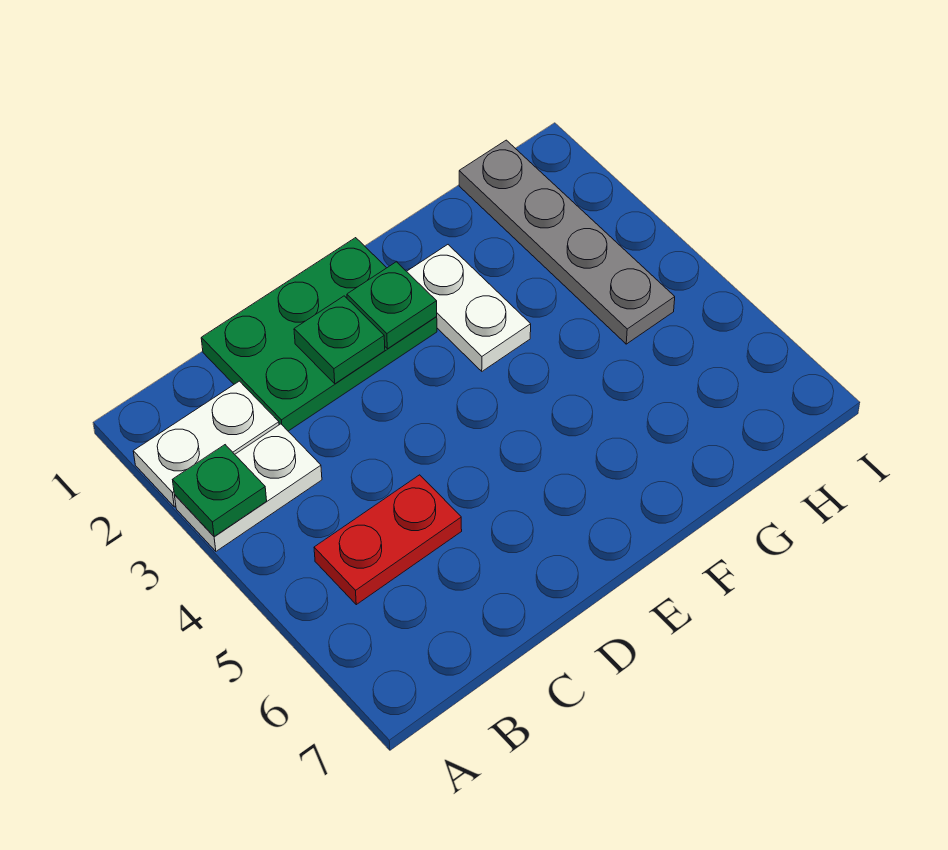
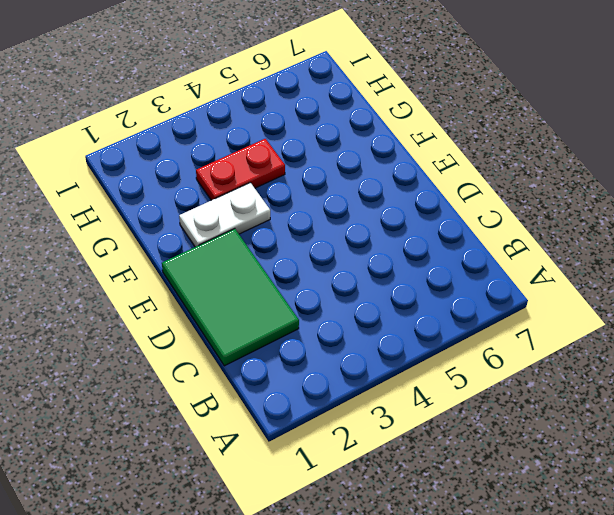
green 2x3 tile [162,229,299,366] -> green 2x3 plate [201,238,437,431]
red 1x2 plate [196,139,285,200] -> red 1x2 plate turned to [314,475,462,605]
none -> white 1x2 plate [133,381,279,507]
none -> white 1x2 plate [175,424,322,551]

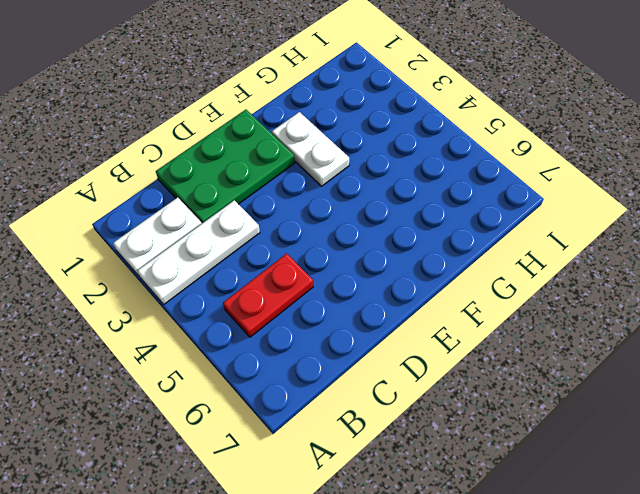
white 1x3 plate [137,200,260,304] -> white 1x2 plate [175,424,322,551]
none -> grey 1x4 plate [459,140,675,344]
none -> green 1x1 plate [173,445,267,537]

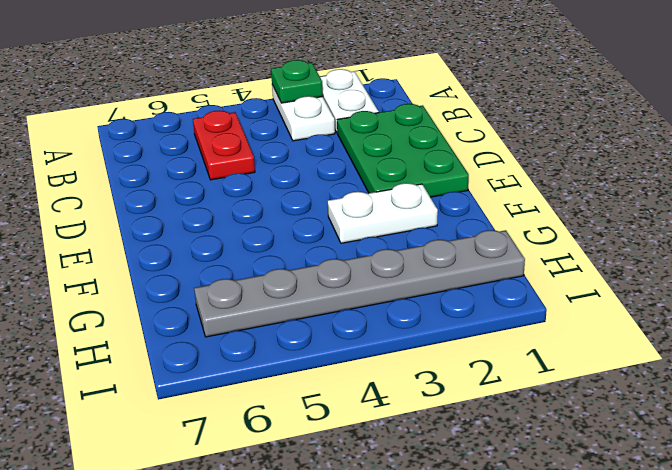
grey 1x6 plate [194,230,525,337] -> grey 1x4 plate [459,140,675,344]
none -> green 1x1 plate [294,296,385,384]
none -> green 1x1 plate [347,262,437,349]

